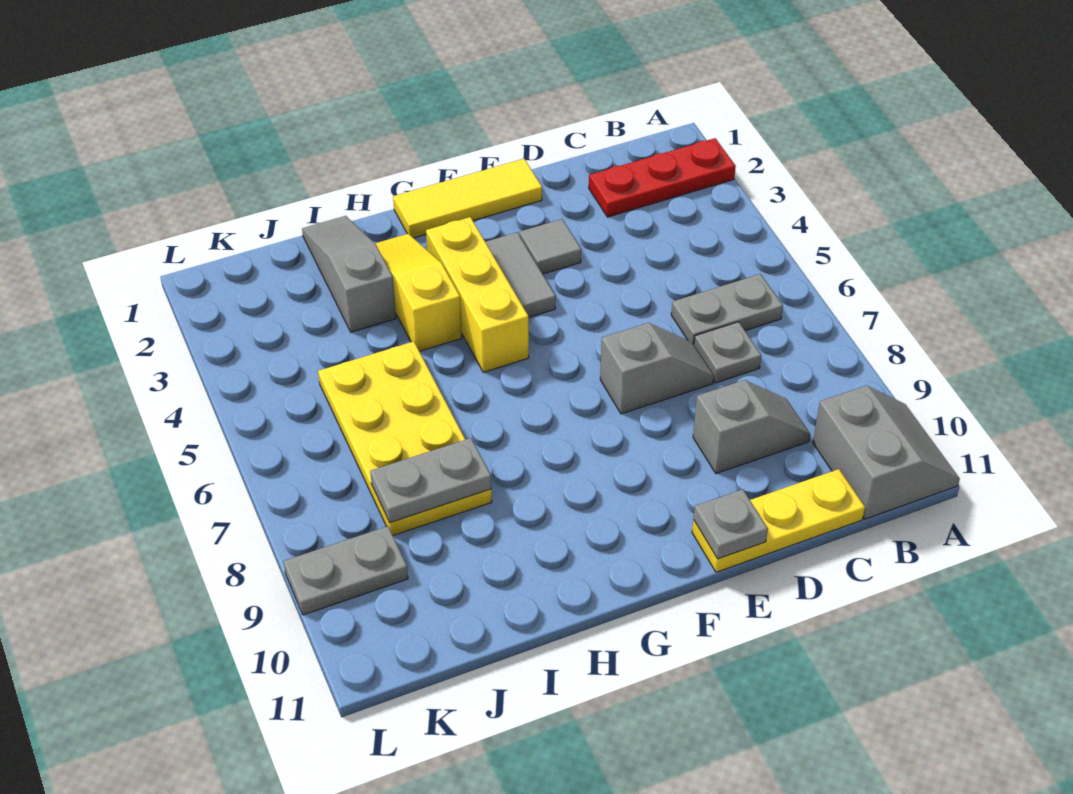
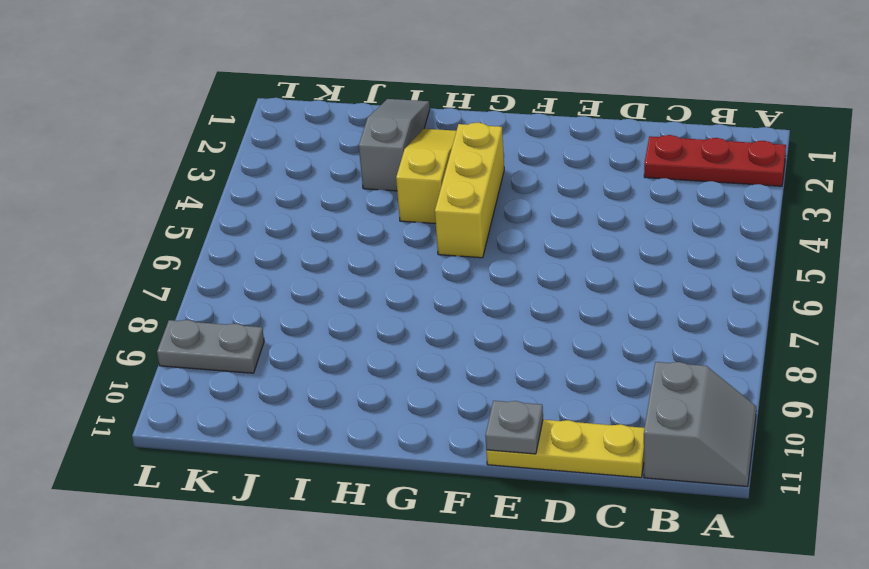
none -> grey 1x2 plate [671,274,783,345]
none -> grey 1x1 plate [694,322,761,383]
none -> grey 1x2 slope [693,380,810,474]

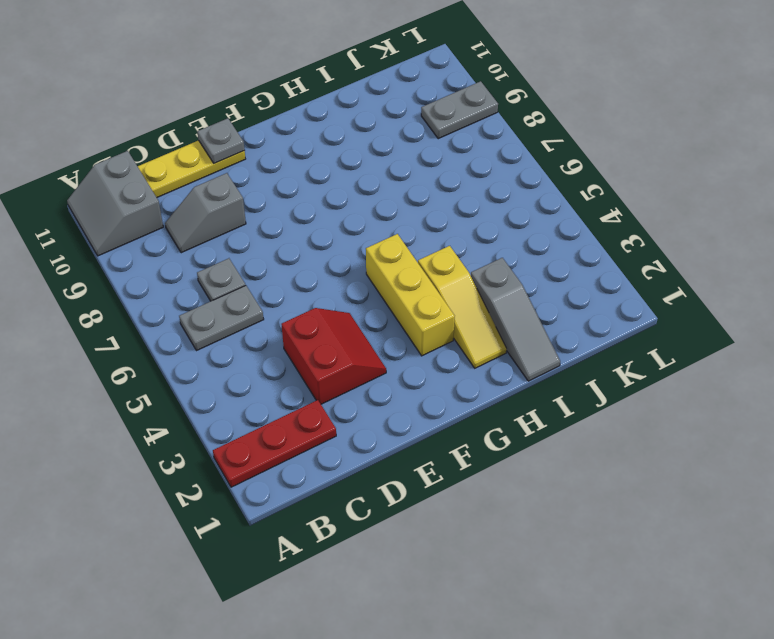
red 2x2 slope [281,308,386,404] -> grey 1x1 tile [519,219,581,274]
none -> grey 1x2 slope [600,323,714,414]
none -> yellow 1x3 tile [393,159,542,238]
none -> grey 1x2 tile [486,232,556,317]

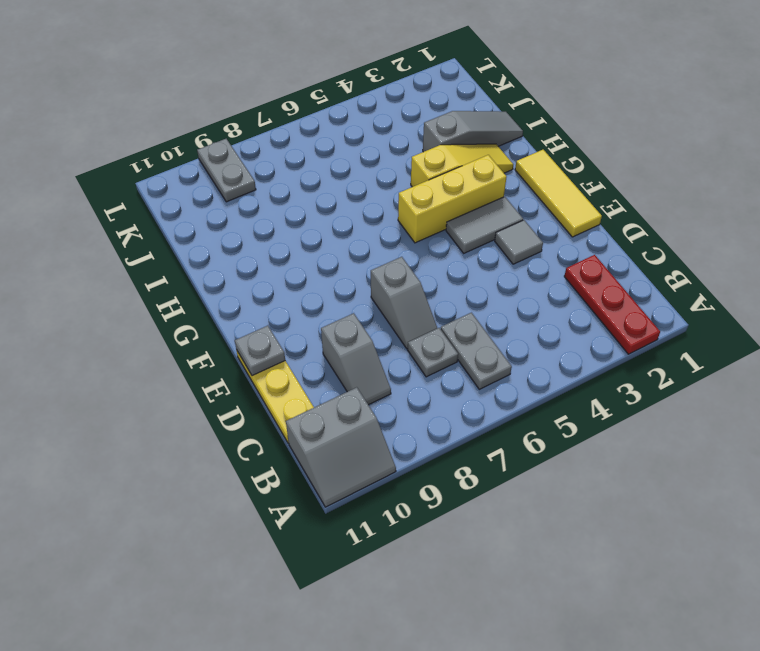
none -> yellow 2x4 plate [318,341,492,535]
none -> grey 1x2 plate [370,438,491,523]

